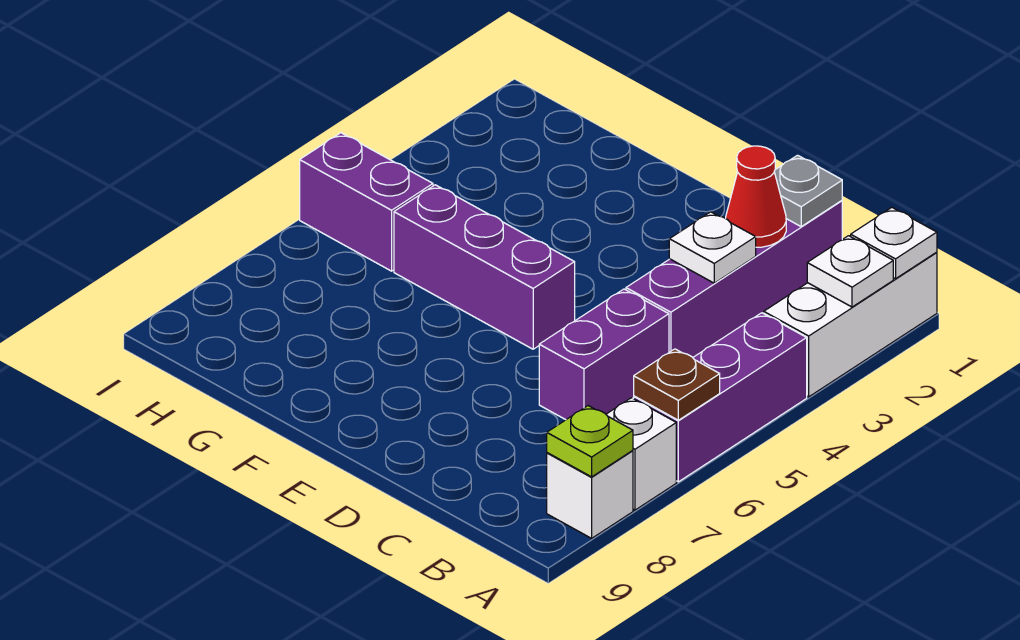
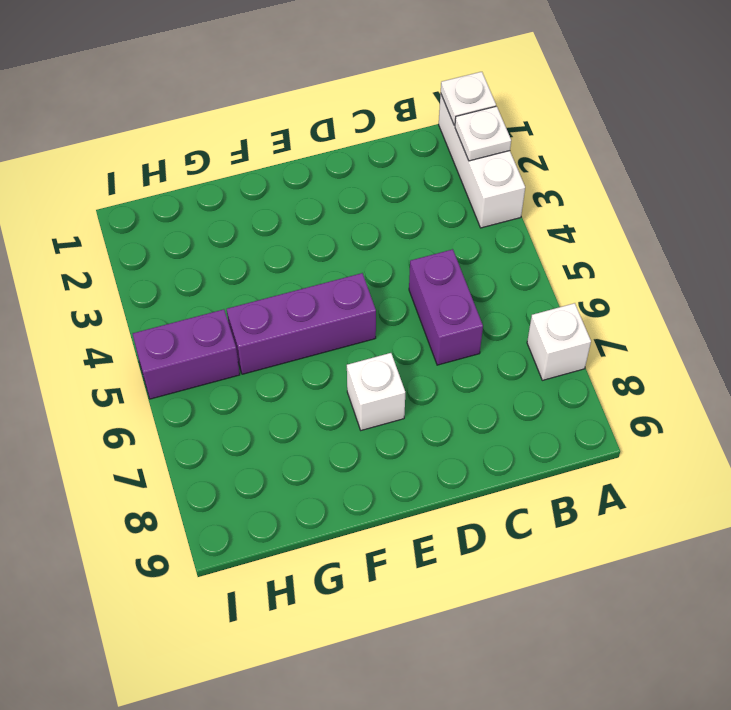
white 1x1 brick [347,353,405,430] -> white 1x1 brick moved to [547,450,633,538]
none -> purple 1x3 brick [634,313,807,482]
none -> purple 1x4 brick [626,201,842,357]
none -> brown 1x1 plate [634,349,720,420]

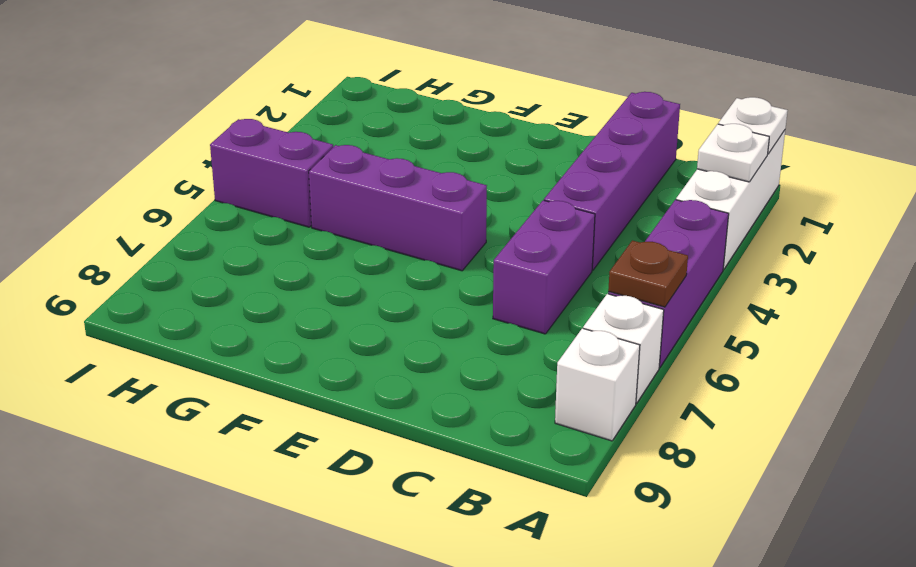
none -> lime 1x1 plate [547,406,633,477]
none -> grey 1x1 plate [774,155,842,226]
none -> red 1x1 cone [726,146,786,247]

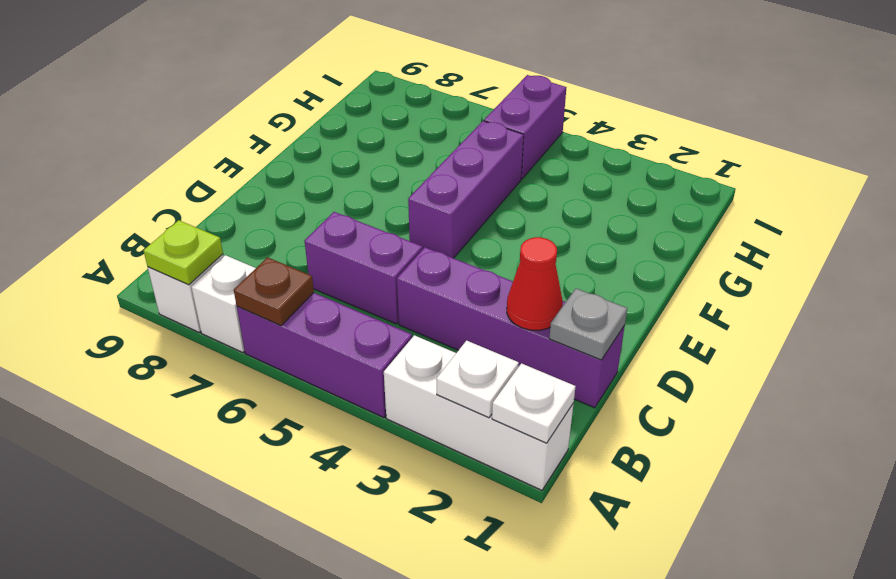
none -> white 1x1 plate [669,212,756,283]

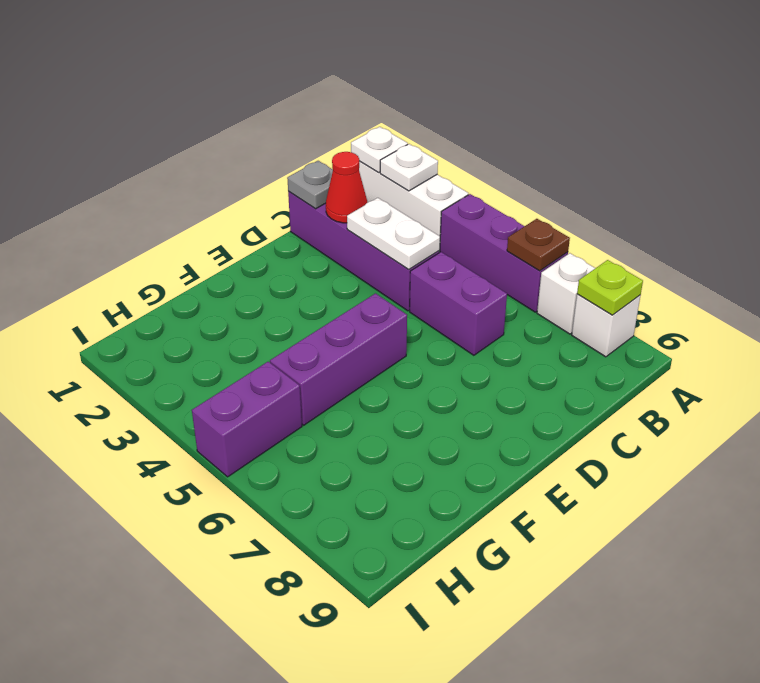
white 1x2 plate [347,198,440,269] -> white 1x1 plate [669,212,756,283]

